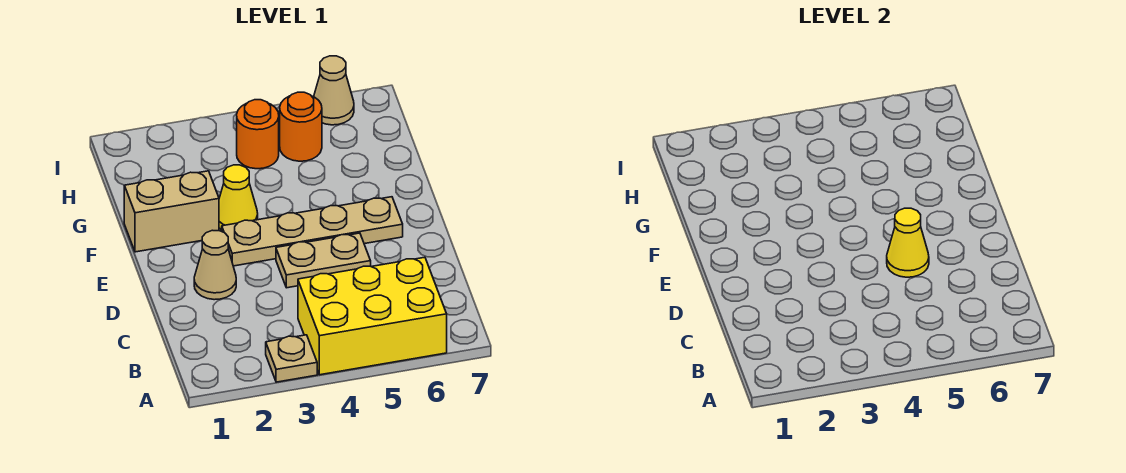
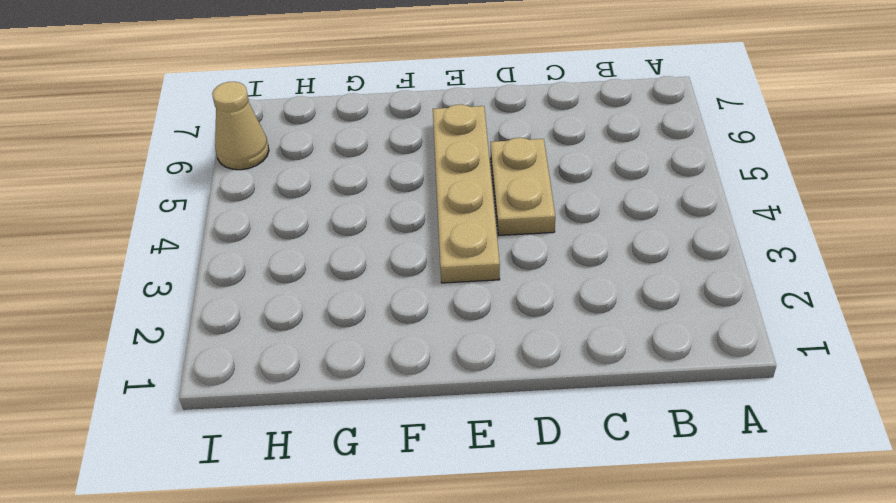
none -> tan 1x1 plate [266,335,317,382]
none -> yellow 2x3 brick [298,257,447,375]

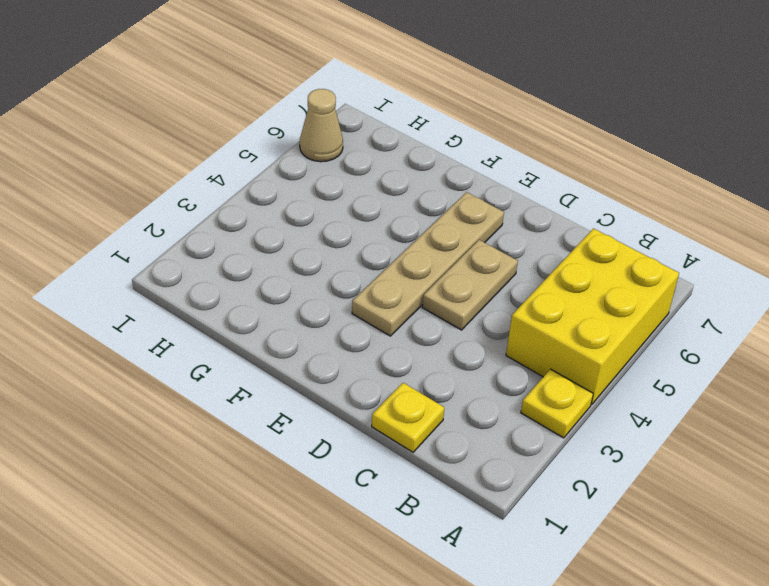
yellow 1x1 plate [521,369,593,438] -> tan 1x1 plate [266,335,317,382]
yellow 1x1 plate [372,383,444,452] -> none
none -> tan 1x1 cone [194,230,236,300]
none -> tan 1x2 brick [124,171,219,252]

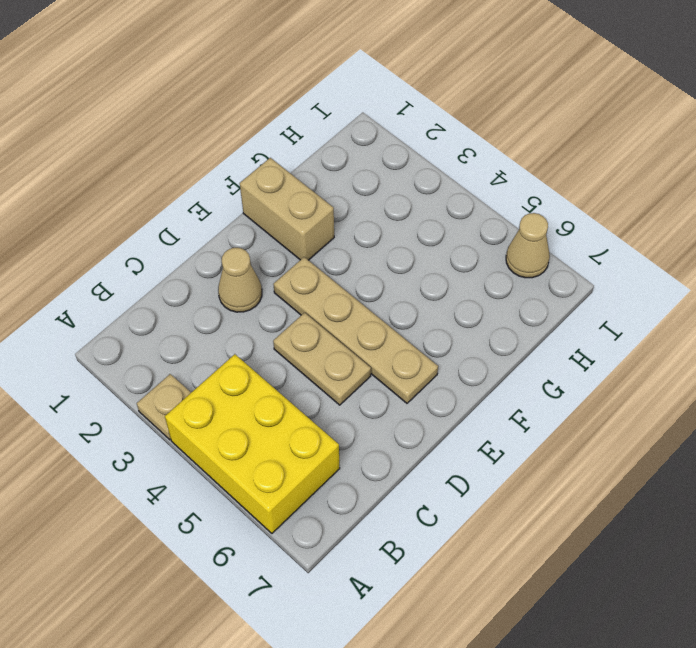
none -> yellow 1x1 cone [219,165,258,230]
none -> orange 1x1 round brick [237,100,279,169]

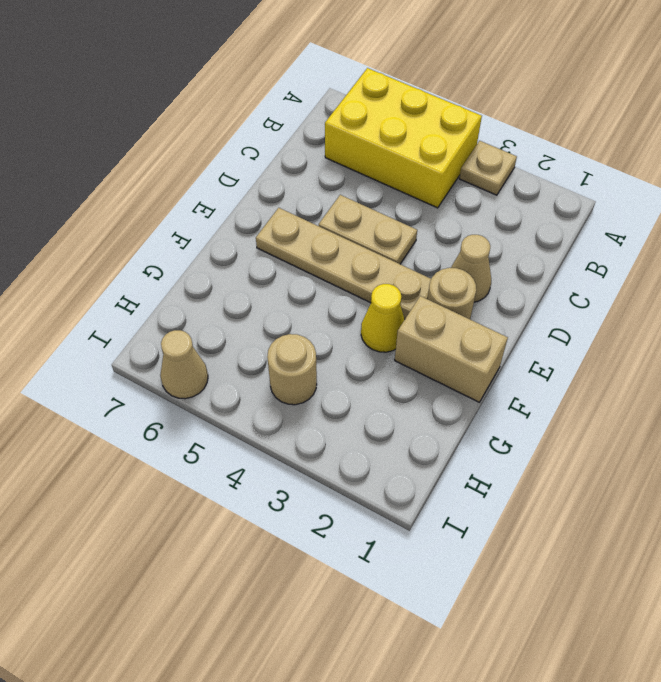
tan 1x1 round brick [427,268,476,319] -> none
tan 1x1 round brick [267,334,317,405] -> orange 1x1 round brick [237,100,279,169]
none -> orange 1x1 round brick [280,92,322,161]
none -> yellow 1x1 cone [887,208,929,277]

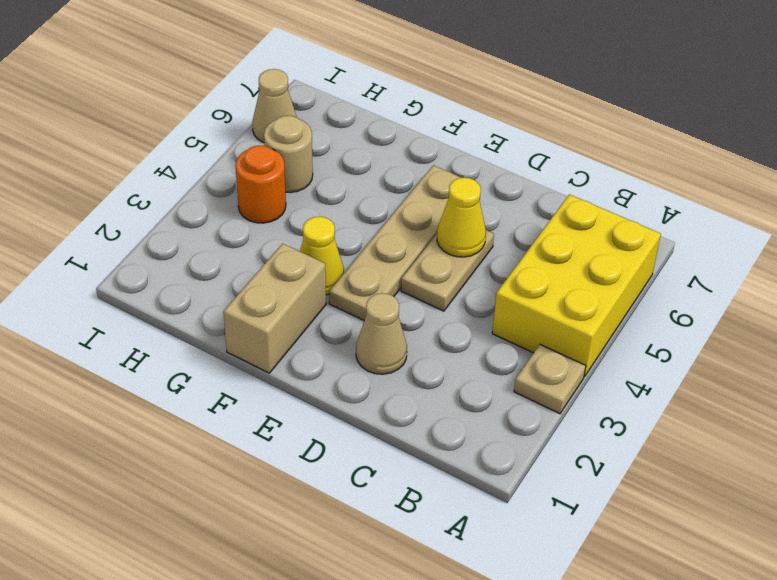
tan 1x1 round brick [264,116,313,192] -> orange 1x1 round brick [280,92,322,161]

